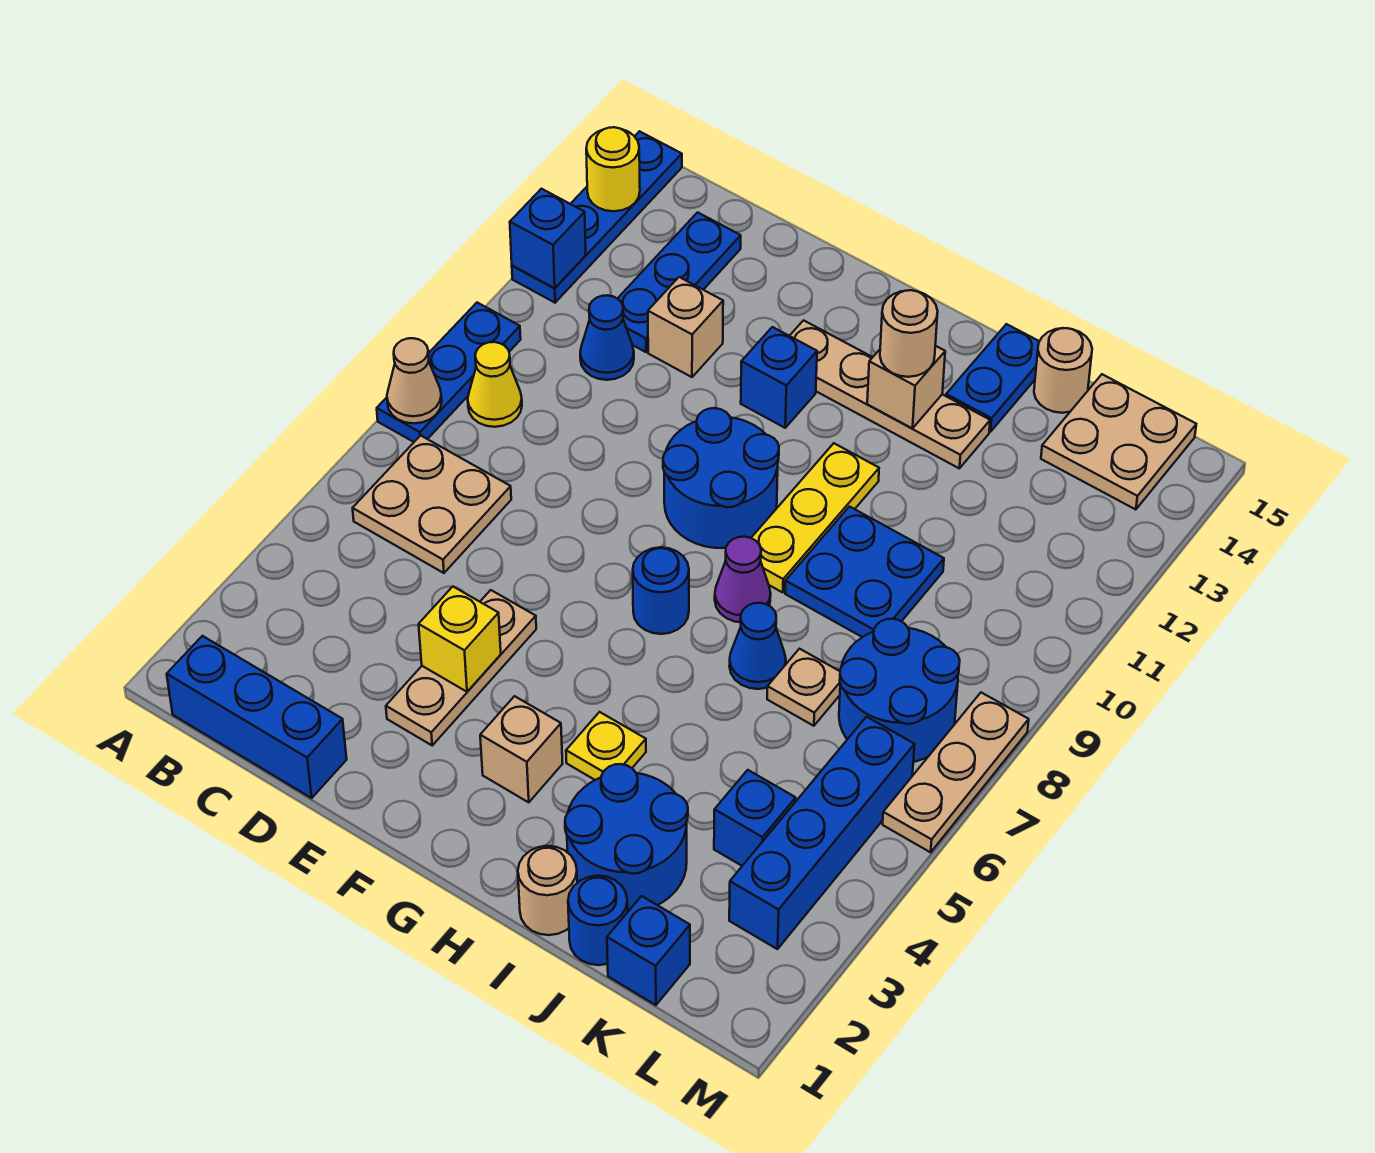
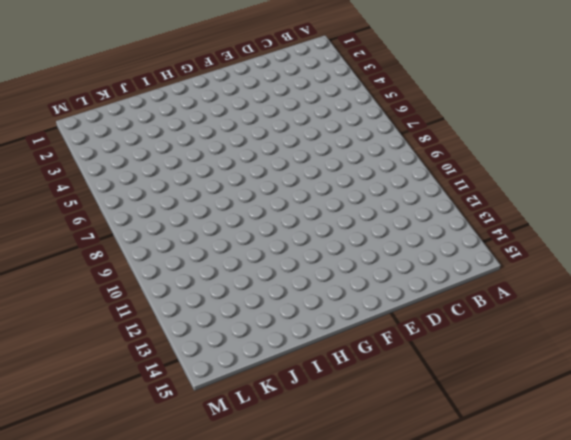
none -> blue 1x3 plate [377,303,521,442]
none -> blue 1x4 plate [512,131,682,303]
none -> blue 1x3 brick [167,636,347,798]
none -> tan 2x2 plate [353,435,511,573]

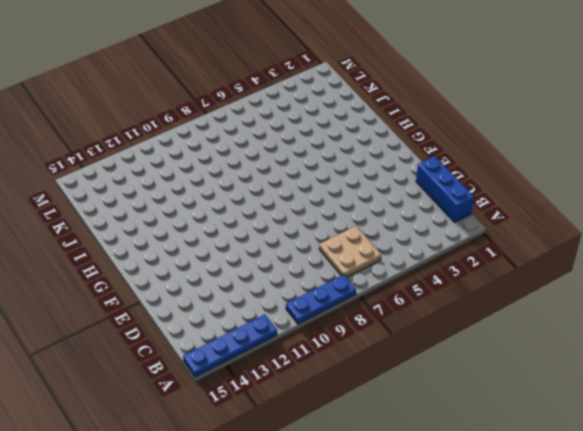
none -> yellow 1x1 cone [468,342,522,427]
none -> blue 1x1 cone [580,295,634,380]
none -> blue 1x3 plate [617,212,741,352]
none -> tan 1x1 brick [648,277,723,377]

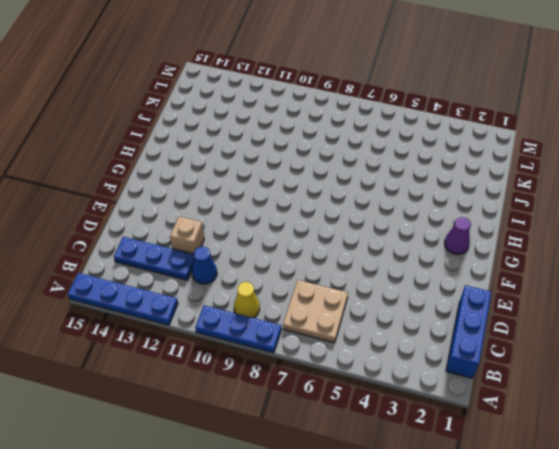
purple 1x1 cone [444,217,471,254] -> purple 1x1 cone moved to [715,537,771,622]
none -> tan 1x3 plate [386,590,536,745]
none -> blue 2x2 round brick [663,408,779,548]
none -> blue 1x1 brick [741,327,817,428]
none -> tan 1x4 plate [790,320,990,468]

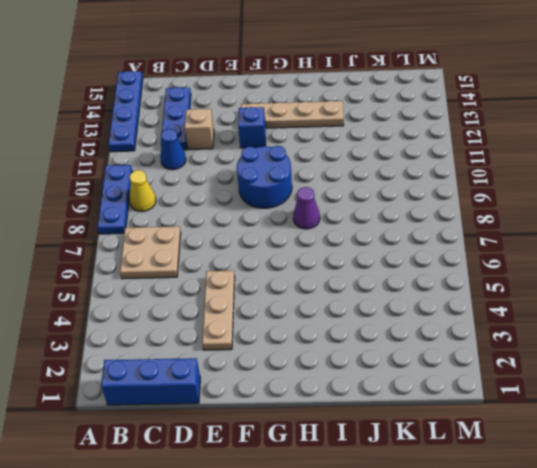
none -> tan 1x1 brick [480,696,563,802]
none -> blue 1x1 round brick [633,547,689,634]
none -> yellow 1x1 plate [566,712,646,780]
none -> yellow 1x3 plate [751,443,879,593]

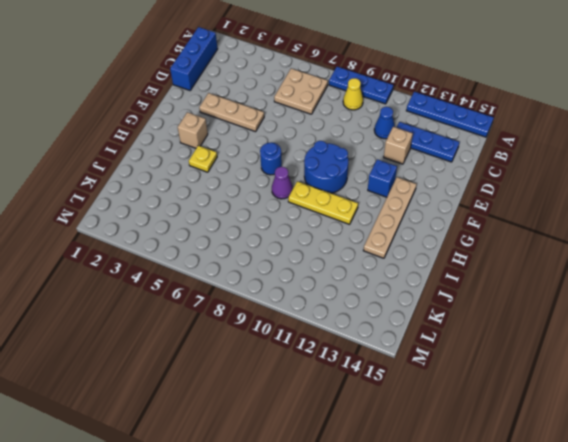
none -> tan 1x1 round brick [518,846,577,935]
none -> blue 2x2 round brick [565,764,688,911]
none -> blue 1x1 cone [729,603,786,689]
none -> blue 2x2 plate [785,507,944,637]

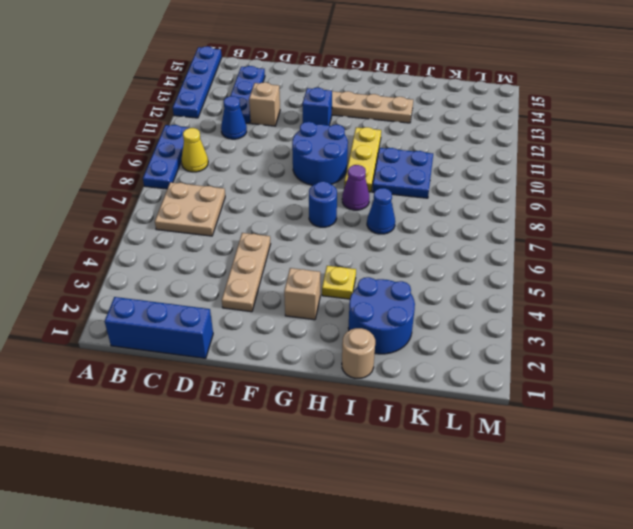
none -> blue 1x2 plate [946,324,1040,432]
none -> blue 1x1 round brick [568,876,628,965]
none -> tan 1x1 plate [767,649,840,726]
none -> tan 1x1 round brick [1034,328,1092,413]

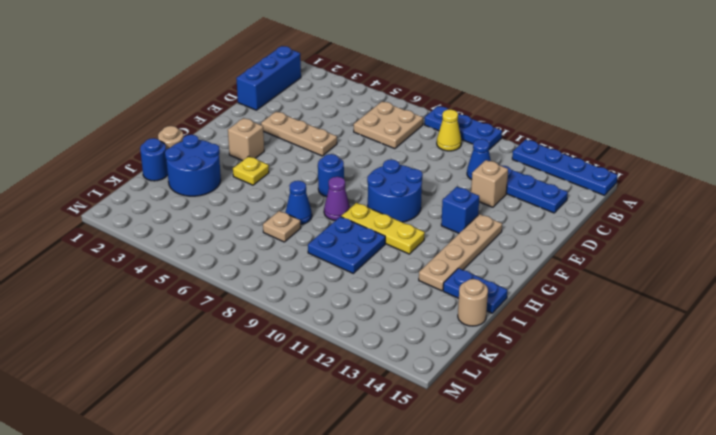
none -> blue 1x1 brick [607,896,690,1005]
none -> blue 1x1 brick [714,770,796,866]
none -> blue 2x2 round brick [839,619,960,762]
none -> tan 2x2 plate [1041,374,1196,510]

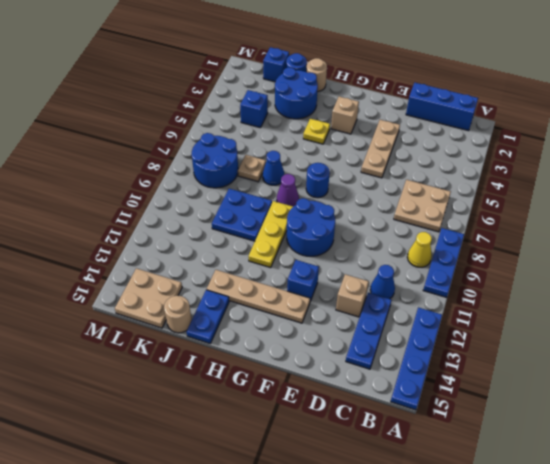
none -> blue 1x4 brick [729,717,915,949]
none -> tan 1x3 plate [883,693,1029,852]
none -> tan 1x1 cone [387,338,442,423]
none -> blue 1x1 brick [510,189,586,288]

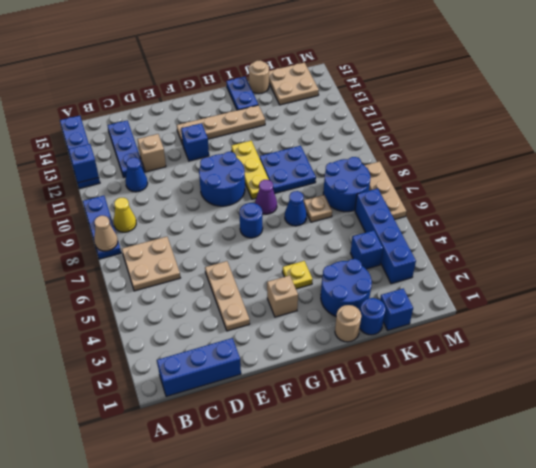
none -> yellow 1x1 round brick [586,127,640,211]
none -> yellow 1x1 brick [419,587,501,692]
none -> tan 1x1 brick [867,346,945,428]
none -> tan 1x1 round brick [880,290,938,377]

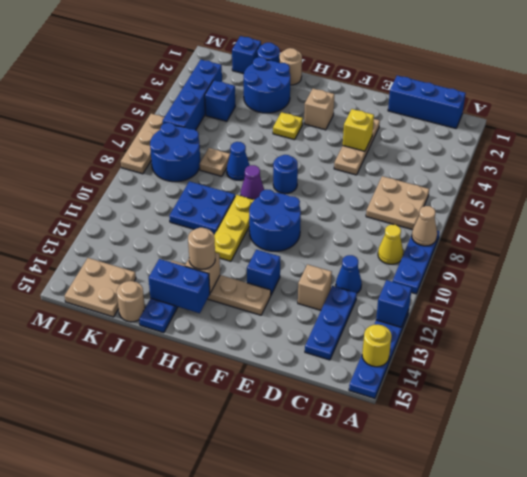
blue 1x2 brick [149,259,210,313] -> none

